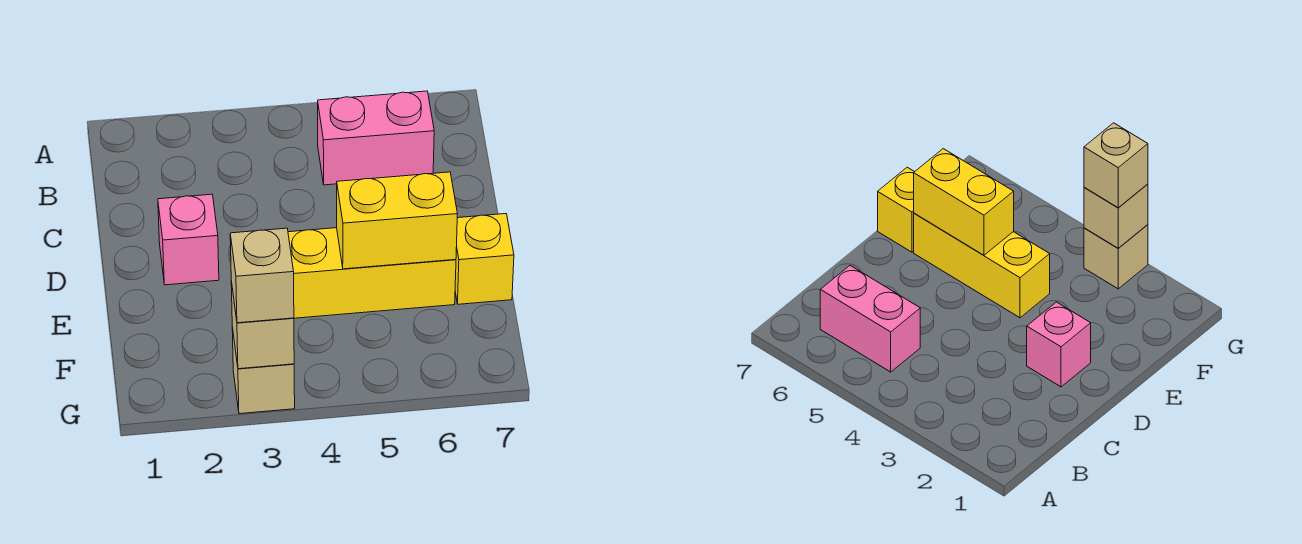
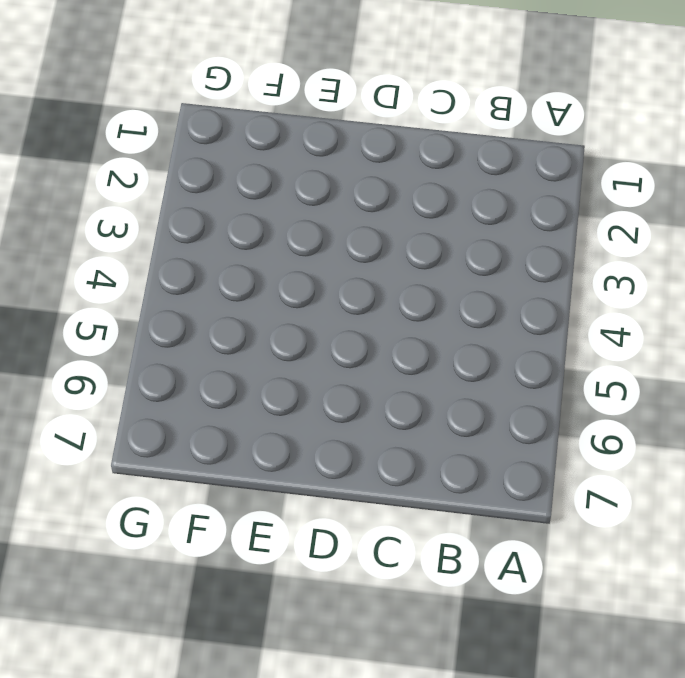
none -> pink 1x2 brick [318,91,434,185]
none -> pink 1x1 brick [158,194,219,285]

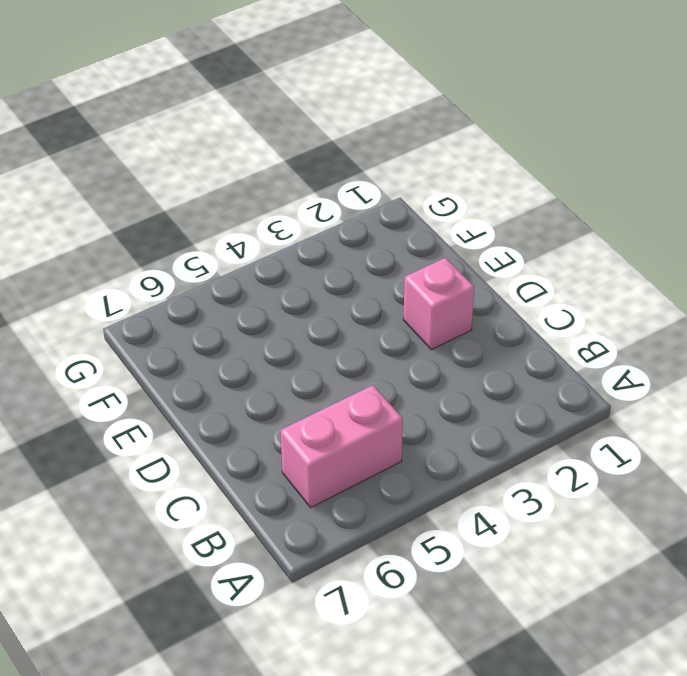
none -> yellow 1x3 brick [288,228,456,318]
none -> yellow 1x1 brick [455,214,514,304]

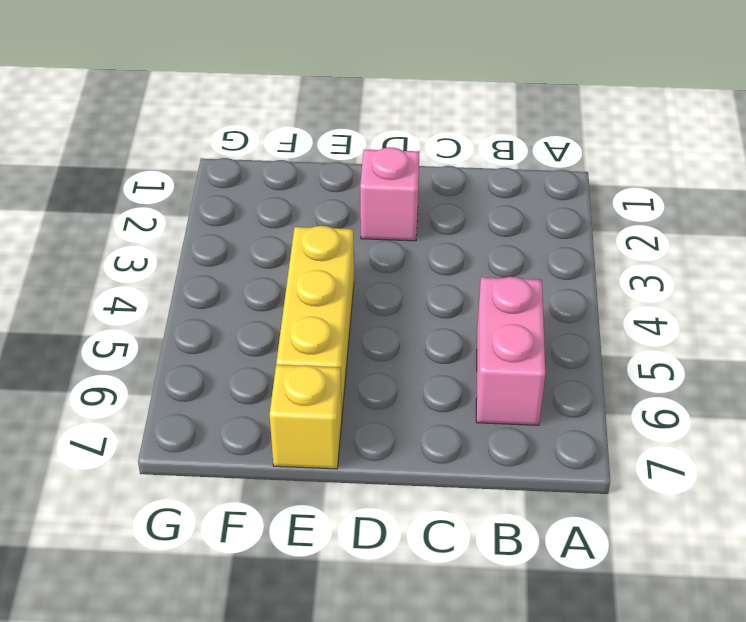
none -> tan 1x1 brick [232,327,295,414]
none -> yellow 1x2 brick [337,172,457,269]

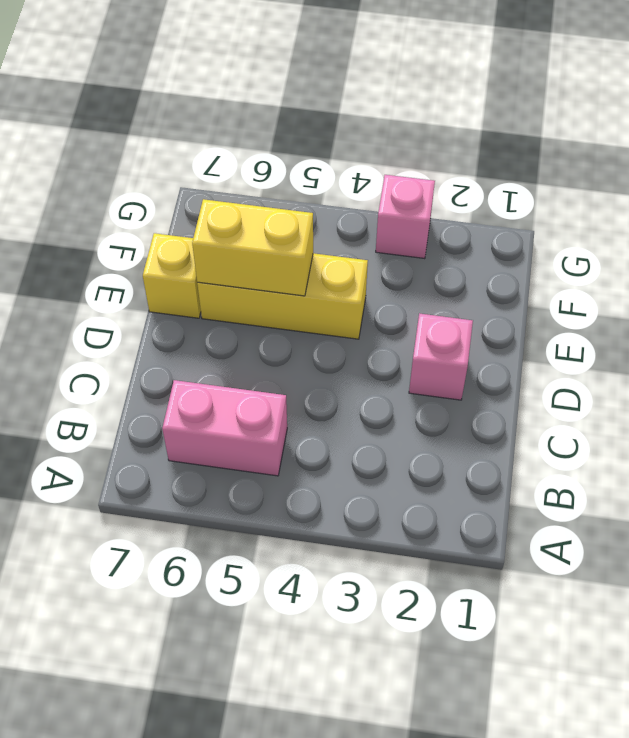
pink 1x1 brick [376,175,435,259] -> tan 1x1 brick [232,327,295,414]
none -> tan 1x1 brick [231,281,294,369]
none -> tan 1x1 brick [230,228,294,323]

